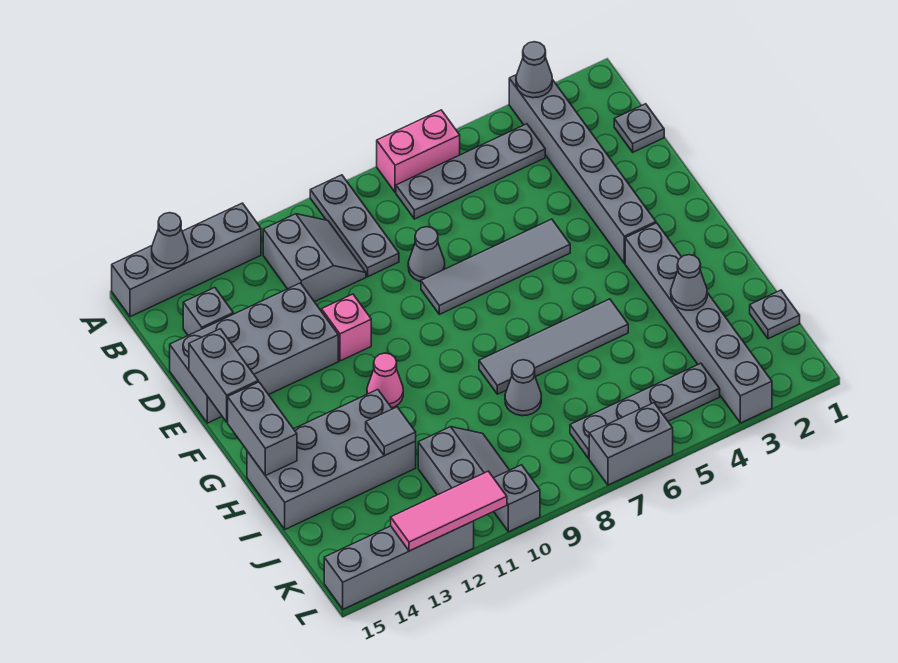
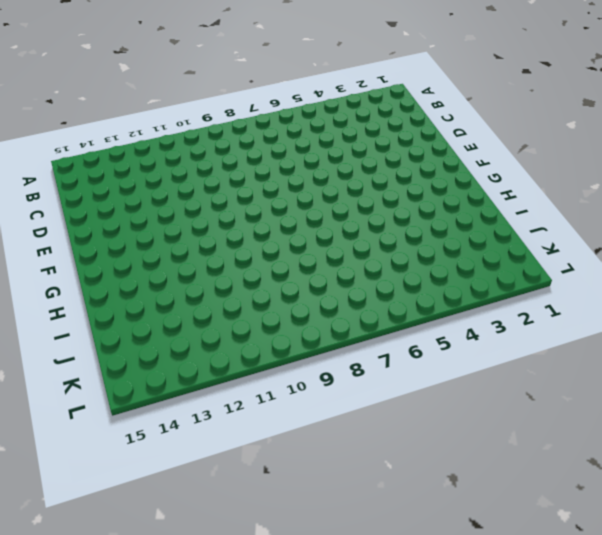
none -> grey 1x6 brick [509,75,656,263]
none -> pink 1x2 brick [377,110,460,192]
none -> grey 1x3 plate [310,175,399,277]
none -> grey 1x4 brick [112,203,261,317]

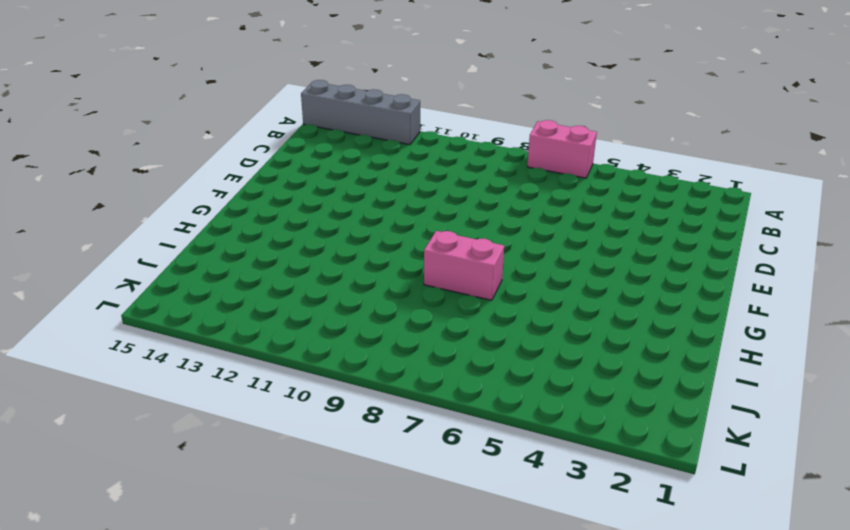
pink 1x2 brick [424,231,504,300] -> grey 1x4 tile [479,299,628,394]
none -> grey 1x6 brick [509,75,656,263]
none -> grey 1x3 plate [310,175,399,277]
none -> grey 1x4 plate [396,124,545,219]
none -> grey 2x2 slope [263,214,366,302]

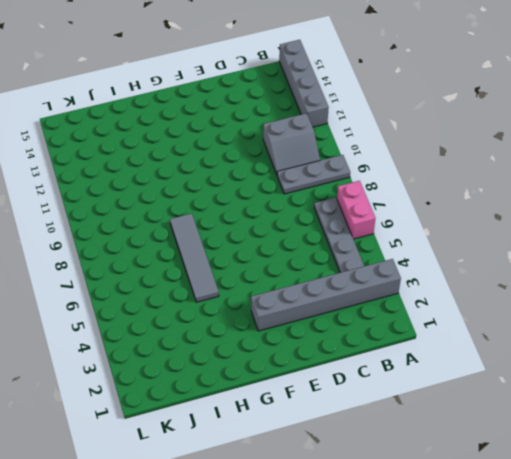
none -> grey 1x1 plate [614,104,664,152]
none -> grey 1x1 brick [183,288,233,335]
none -> grey 1x1 cone [408,227,445,282]
none -> grey 2x4 brick [170,283,338,423]

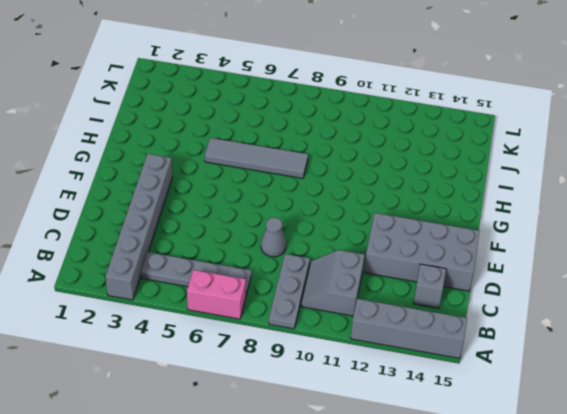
none -> grey 1x1 plate [614,104,664,152]
none -> grey 1x4 tile [421,219,570,314]
none -> pink 1x1 brick [322,294,371,361]
none -> grey 1x6 brick [625,223,772,423]

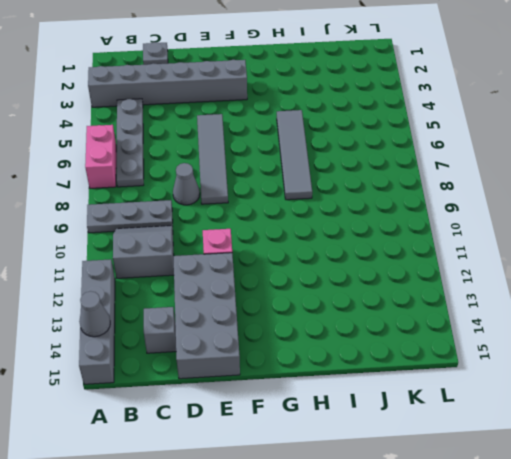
none -> grey 1x6 brick [625,223,772,423]
none -> pink 1x1 cone [367,353,403,408]
none -> grey 2x4 brick [247,390,416,529]
none -> grey 1x1 cone [505,360,541,416]

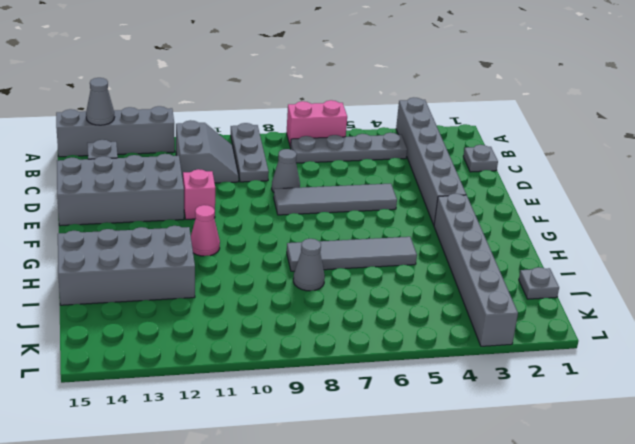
none -> grey 2x2 slope [418,427,509,495]
none -> grey 1x4 plate [570,363,720,458]
none -> grey 1x2 brick [589,403,673,485]
none -> grey 1x1 brick [494,465,540,532]

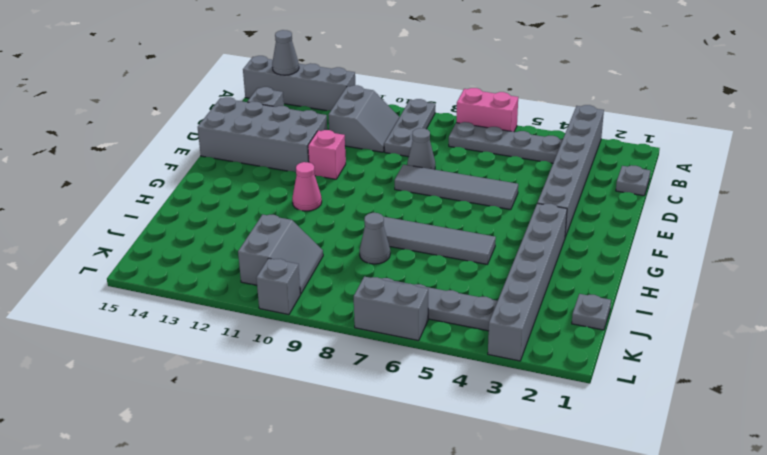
none -> grey 2x4 brick [247,390,416,529]
none -> grey 1x4 brick [324,521,474,609]
none -> grey 1x1 cone [516,42,552,98]
none -> grey 1x2 brick [189,329,258,422]

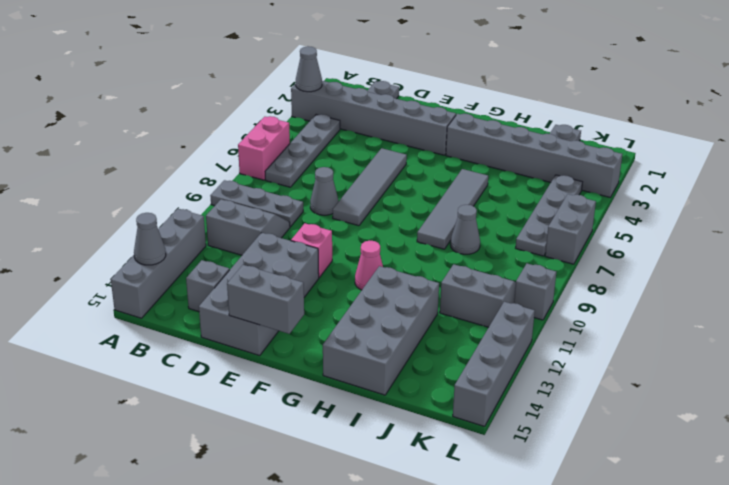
none -> grey 1x2 brick [228,382,297,476]
none -> grey 1x1 cone [671,255,707,310]
none -> grey 1x1 tile [366,407,416,456]
none -> pink 1x3 tile [391,471,507,551]

